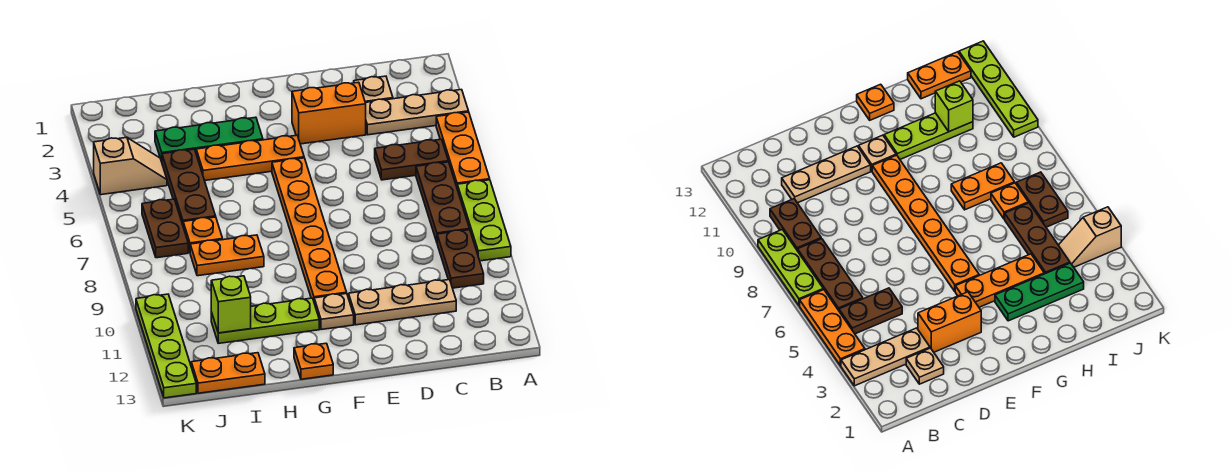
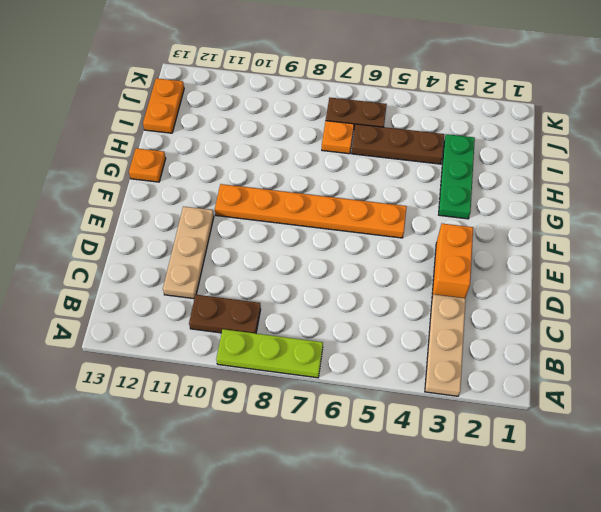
none -> orange 1x3 plate [436,112,490,187]
none -> brown 1x2 plate [375,139,448,180]
none -> brown 1x3 plate [416,162,470,242]

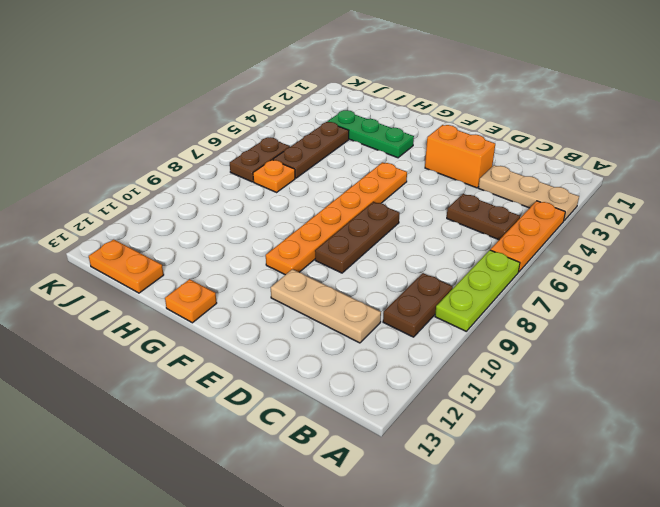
brown 1x3 plate [315,202,400,273] -> brown 1x3 plate moved to [416,162,470,242]
none -> tan 1x1 plate [354,76,393,103]
none -> orange 1x3 plate [196,135,304,181]
none -> tan 1x1 plate [314,294,354,330]

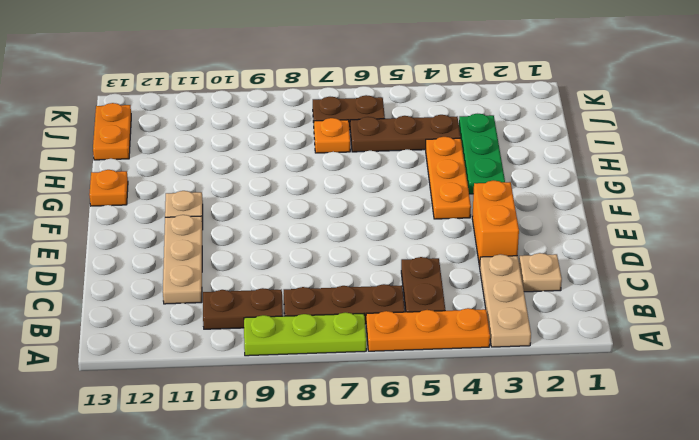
none -> orange 1x6 plate [272,158,347,301]
none -> lime 1x3 plate [211,298,319,343]
none -> orange 1x2 plate [190,235,264,276]

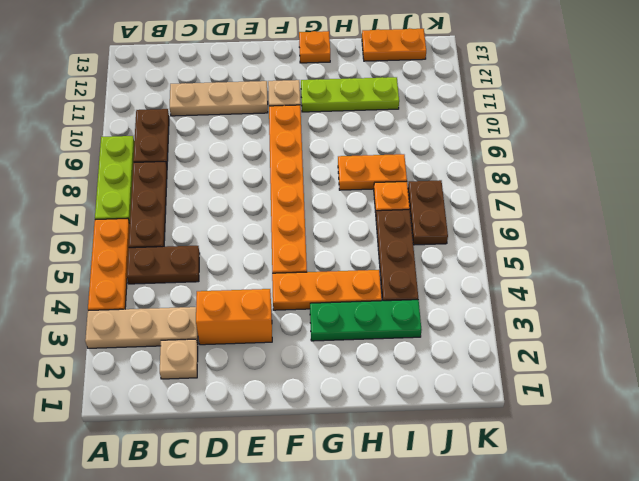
none -> tan 1x2 slope [94,137,167,195]
none -> lime 1x4 plate [136,294,196,398]
none -> lime 1x1 brick [211,276,251,333]

